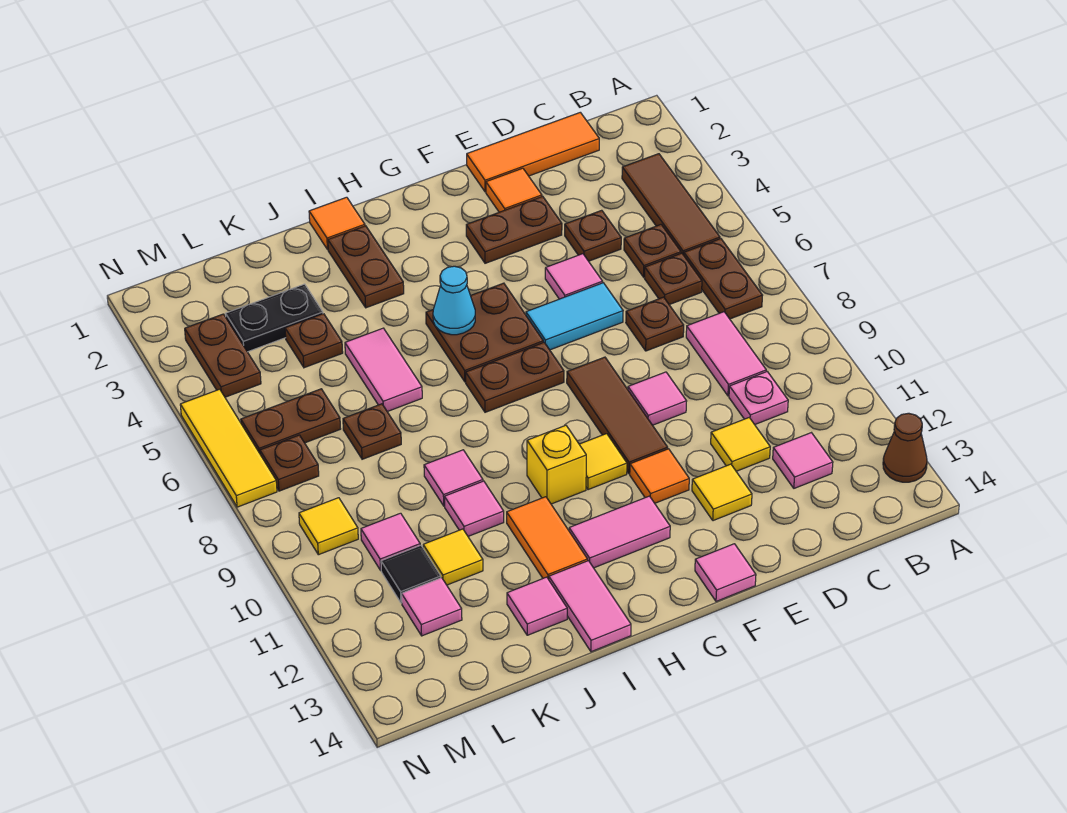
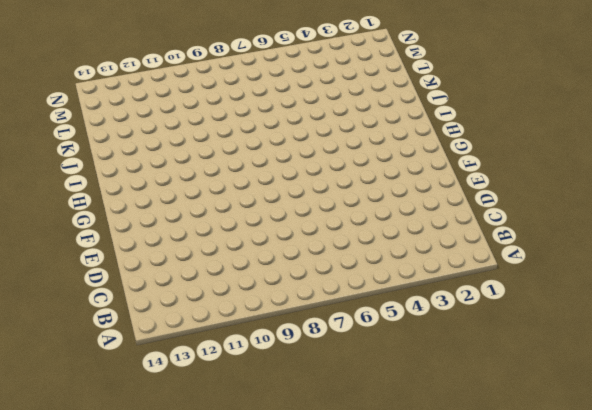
none -> brown 1x1 cone [883,413,927,482]
none -> brown 1x3 tile [622,154,720,255]
none -> brown 1x2 plate [684,239,762,319]
none -> orange 1x3 tile [467,112,599,192]

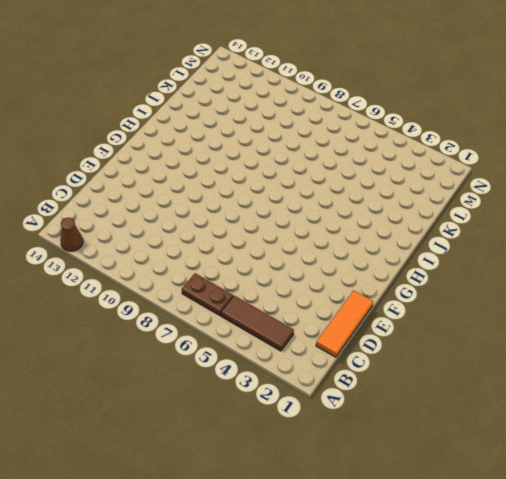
none -> brown 1x1 plate [624,225,681,277]
none -> brown 1x1 plate [645,253,702,305]
none -> pink 1x2 tile [686,312,766,396]
none -> pink 1x1 plate [729,372,788,425]

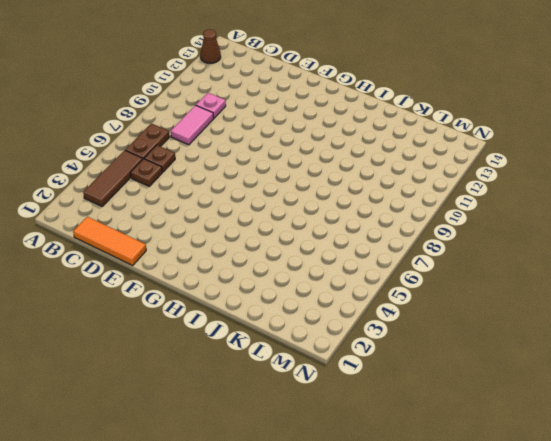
none -> pink 1x1 tile [773,433,833,488]
none -> brown 1x1 plate [565,210,621,261]
none -> brown 1x1 plate [626,297,684,351]
none -> yellow 1x1 tile [711,418,770,471]

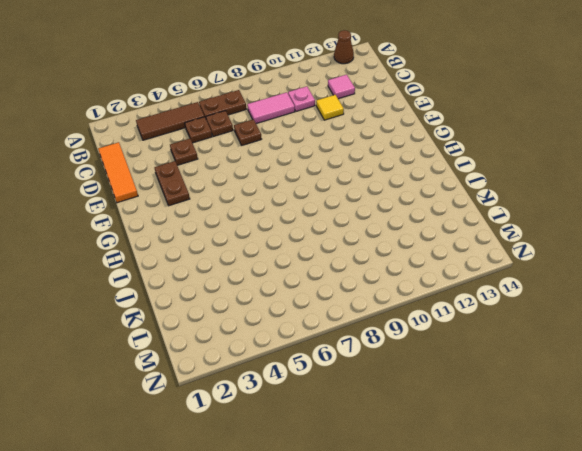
none -> orange 1x1 tile [486,168,542,212]
none -> pink 1x1 tile [545,254,603,299]
none -> cyan 1x2 tile [526,283,623,350]
none -> pink 1x1 tile [628,372,687,425]

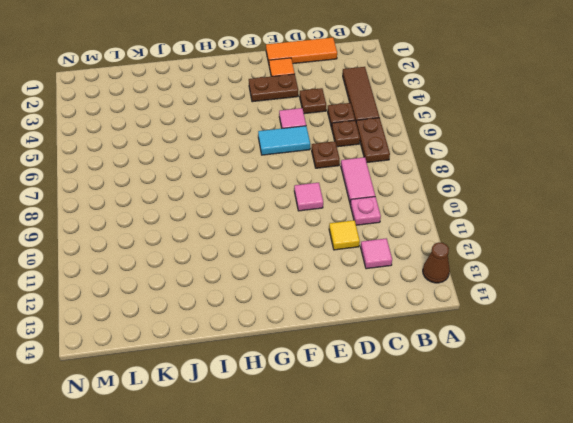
none -> yellow 1x1 tile [692,464,752,521]
none -> brown 1x3 tile [567,357,668,474]
none -> orange 1x1 tile [630,449,689,503]
none -> pink 1x1 tile [695,544,756,601]

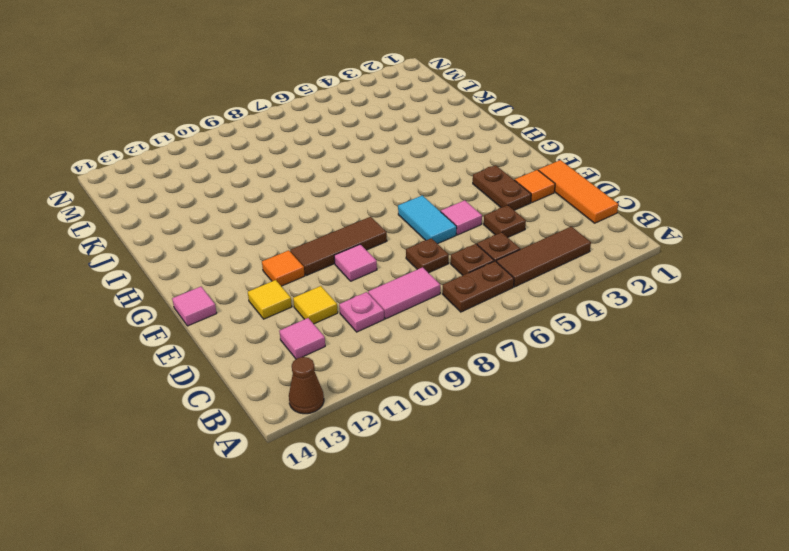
none -> brown 2x2 plate [426,283,543,382]
none -> brown 1x2 plate [466,342,564,412]
none -> yellow 1x1 tile [579,434,627,490]
none -> pink 1x2 tile [569,496,670,568]

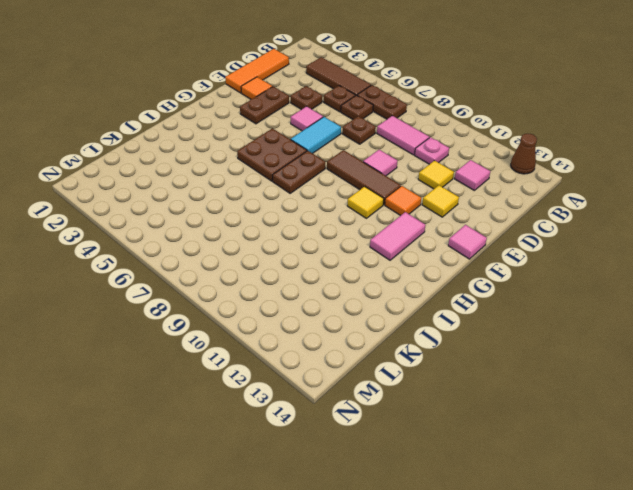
none -> yellow 1x1 brick [527,425,586,504]
none -> orange 1x1 tile [309,197,365,249]
none -> brown 1x2 plate [328,226,404,308]
none -> orange 1x2 tile [507,497,588,579]

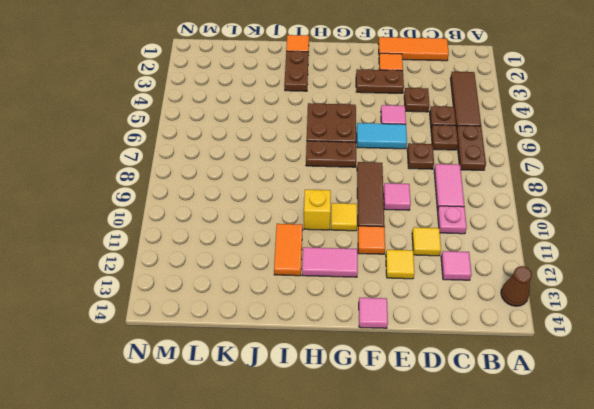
none -> pink 1x2 tile [549,561,631,652]
none -> pink 1x2 tile [345,328,422,412]
none -> pink 1x1 tile [424,450,483,506]
none -> pink 1x1 tile [444,481,504,536]

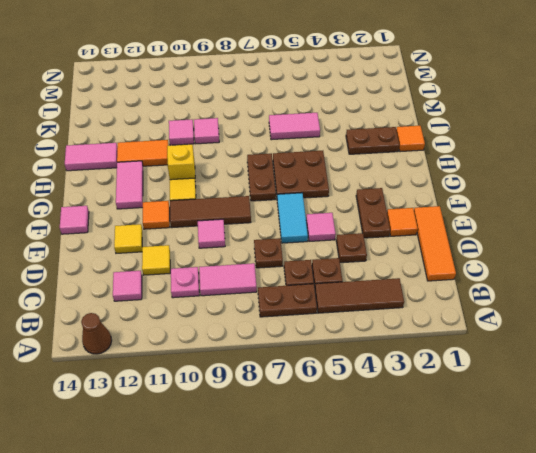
none -> pink 1x1 tile [507,577,567,635]
none -> black 1x2 plate [226,284,323,352]
none -> brown 1x1 plate [285,314,343,368]
none -> brown 1x1 plate [343,404,401,459]

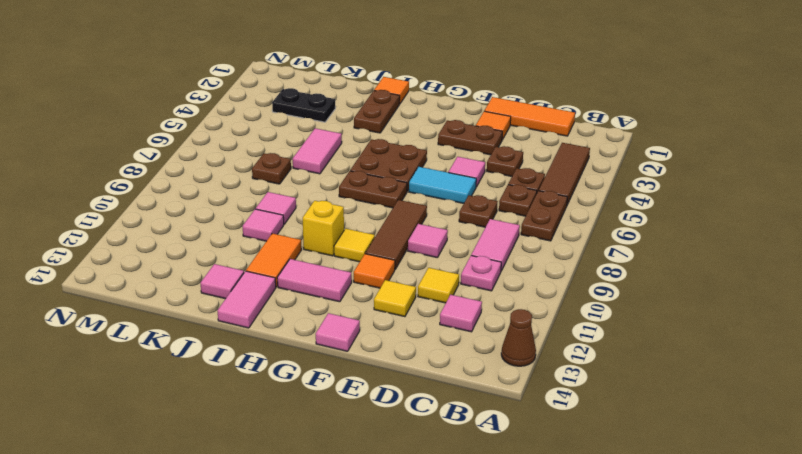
none -> brown 1x1 plate [285,314,343,368]
none -> yellow 1x1 tile [423,529,483,585]
none -> brown 1x2 plate [241,389,340,453]
none -> pink 1x1 tile [361,513,420,570]

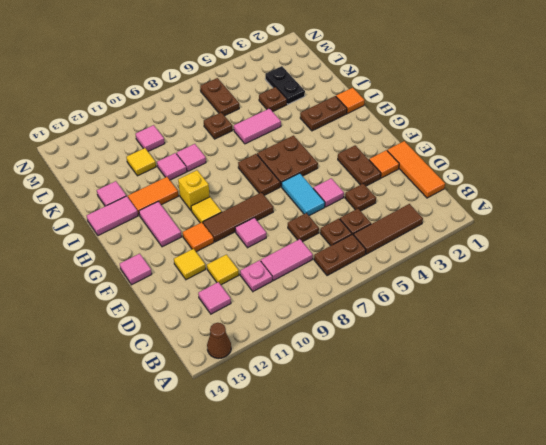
none -> black 1x1 tile [381,545,441,603]
none -> pink 1x1 tile [402,578,462,636]
none -> brown 1x2 plate [185,314,261,397]
none -> brown 1x1 plate [260,435,319,491]

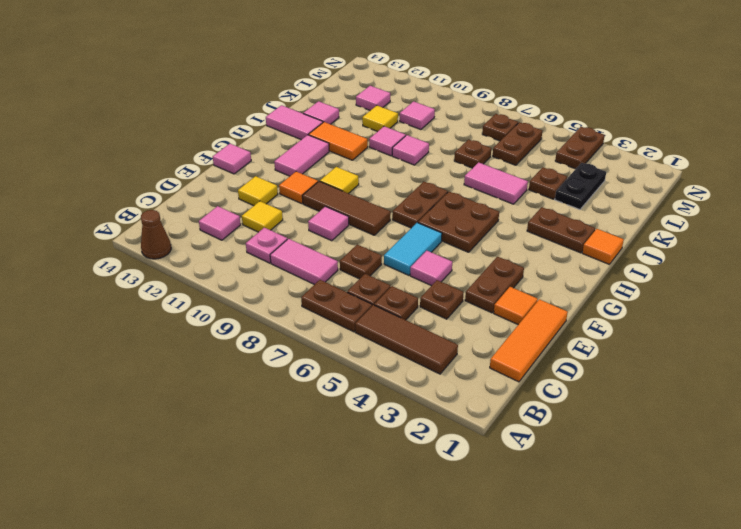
brown 1x2 plate [555,127,605,169] -> brown 1x2 plate turned to [185,314,261,397]
none -> yellow 1x1 brick [527,425,586,504]
none -> black 1x1 tile [381,545,441,603]
none -> yellow 1x1 tile [299,498,358,555]
none -> yellow 1x3 tile [180,389,277,507]

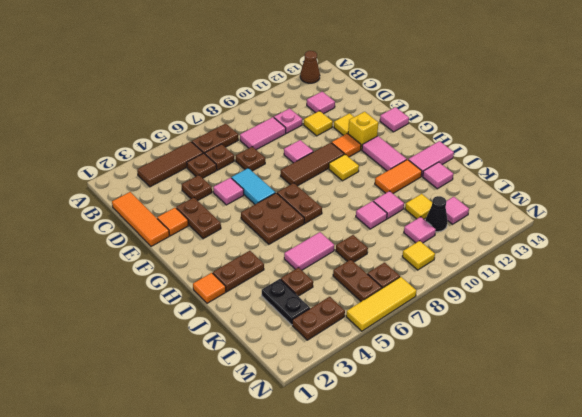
yellow 1x1 brick [348,112,378,150] -> yellow 1x1 brick moved to [527,425,586,504]
black 1x1 cone [426,196,448,232] -> black 1x1 tile [381,545,441,603]
none -> cyan 1x1 cone [433,266,475,335]

